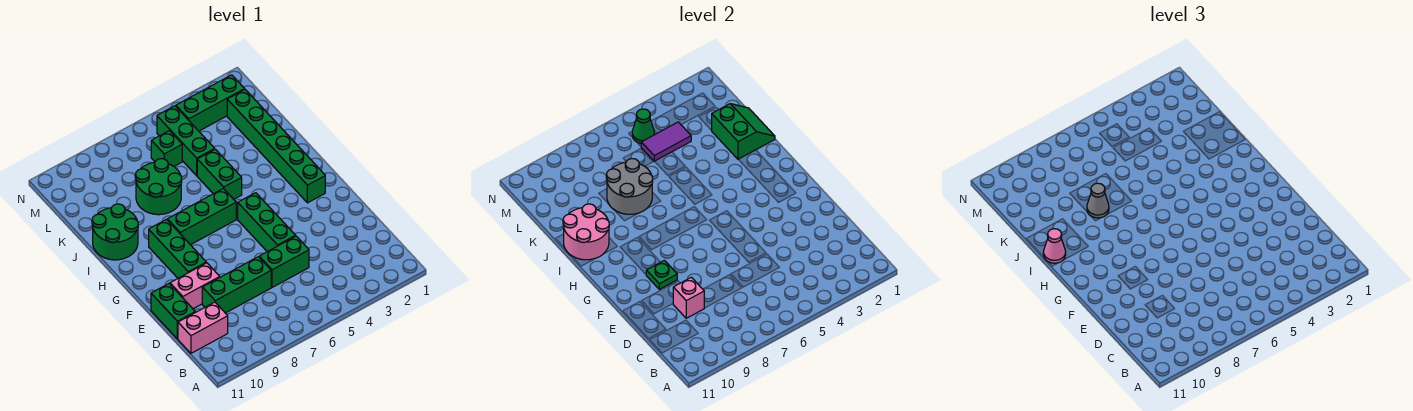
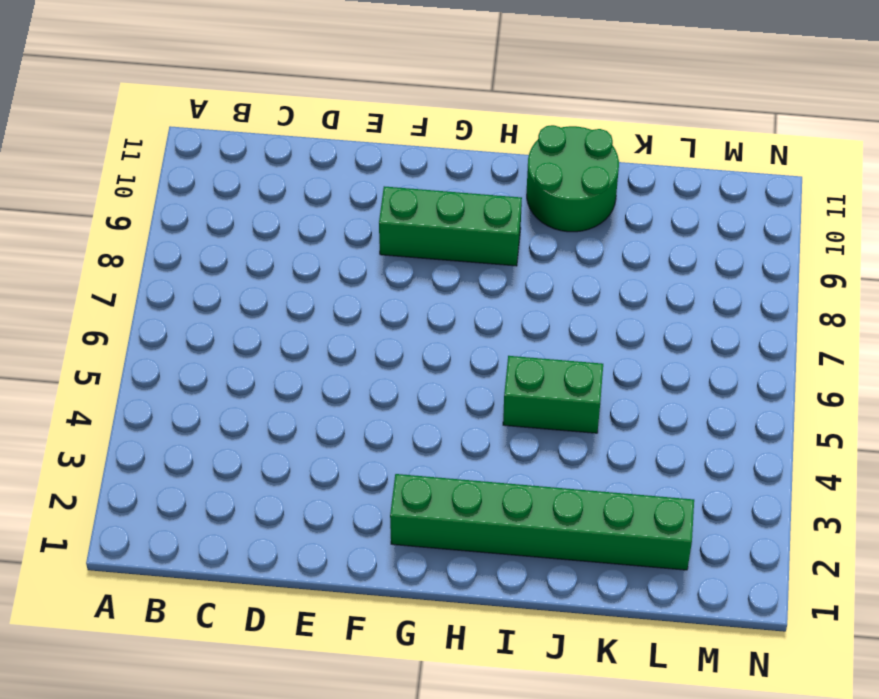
none -> pink 1x2 brick [178,302,228,353]
none -> green 1x2 brick [259,236,309,287]
none -> green 1x3 brick [202,257,271,313]

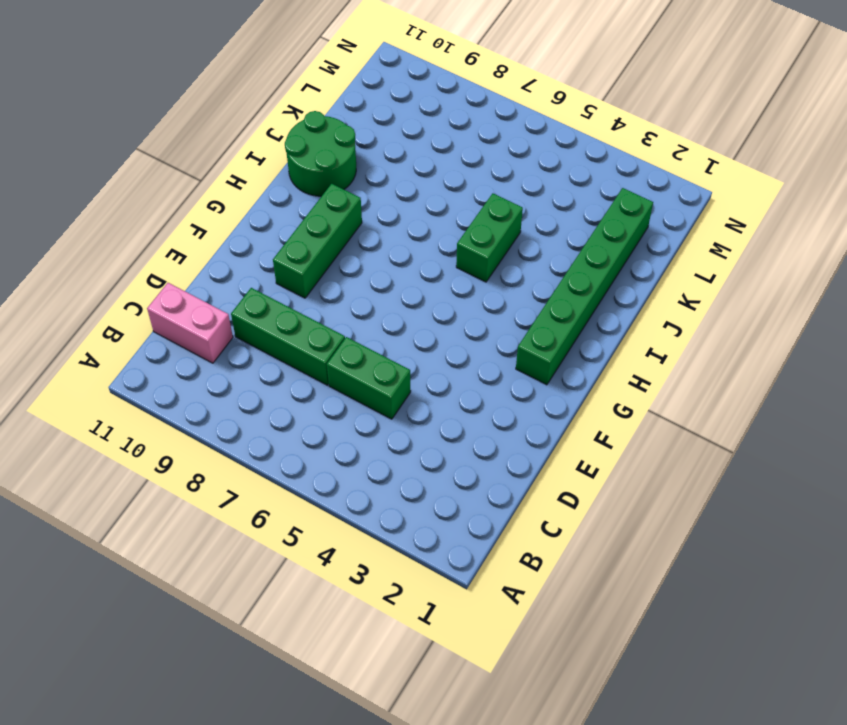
none -> green 1x2 brick [151,284,195,339]
none -> green 1x3 brick [238,193,295,252]
none -> pink 1x2 brick [170,263,220,309]

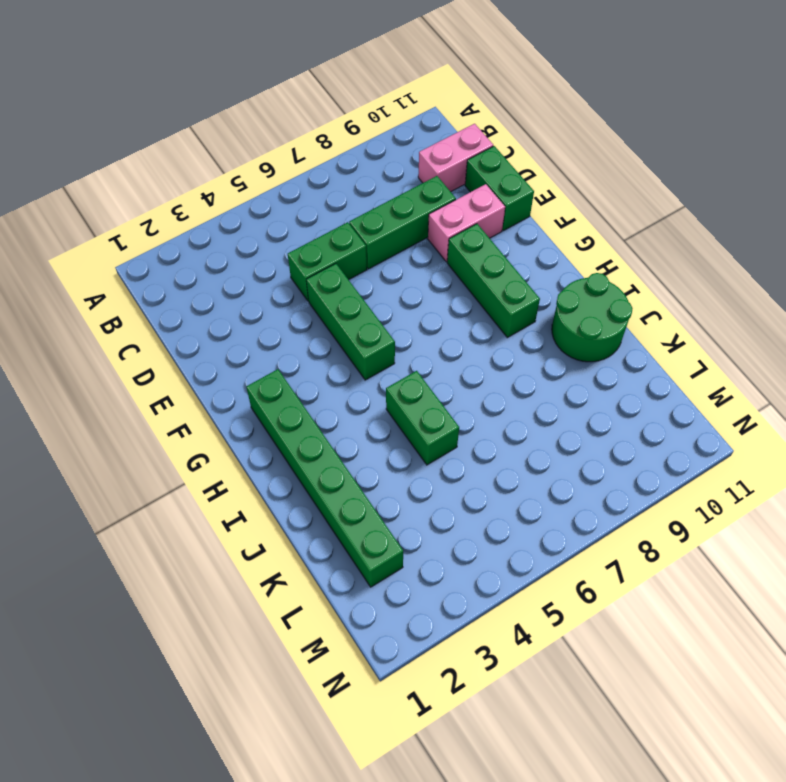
none -> green 1x3 brick [167,188,236,245]
none -> green 2x2 round brick [135,159,182,215]
none -> green 1x3 brick [157,106,215,176]

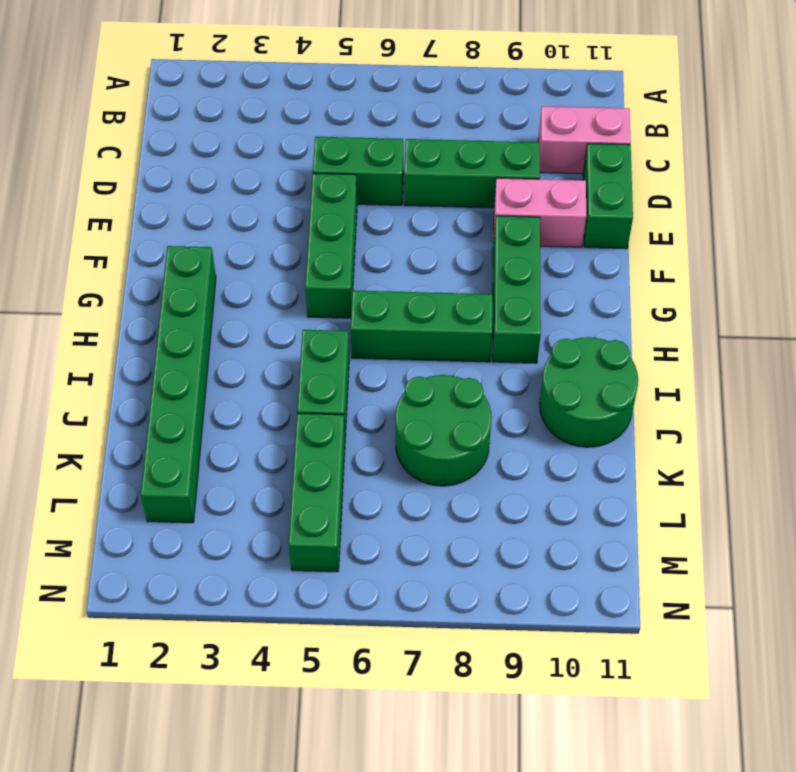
none -> green 1x1 brick [151,131,182,166]
none -> green 1x3 brick [176,75,245,131]
none -> pink 1x1 brick [673,277,704,318]

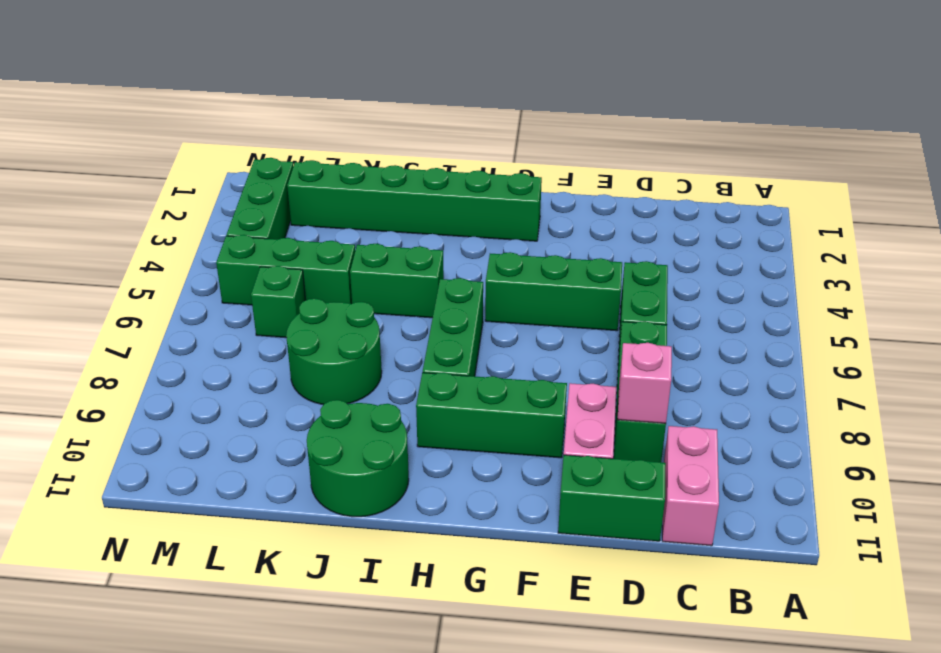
none -> green 1x1 plate [646,260,677,289]
none -> pink 2x2 round brick [563,204,609,260]
none -> green 2x2 slope [711,104,775,159]

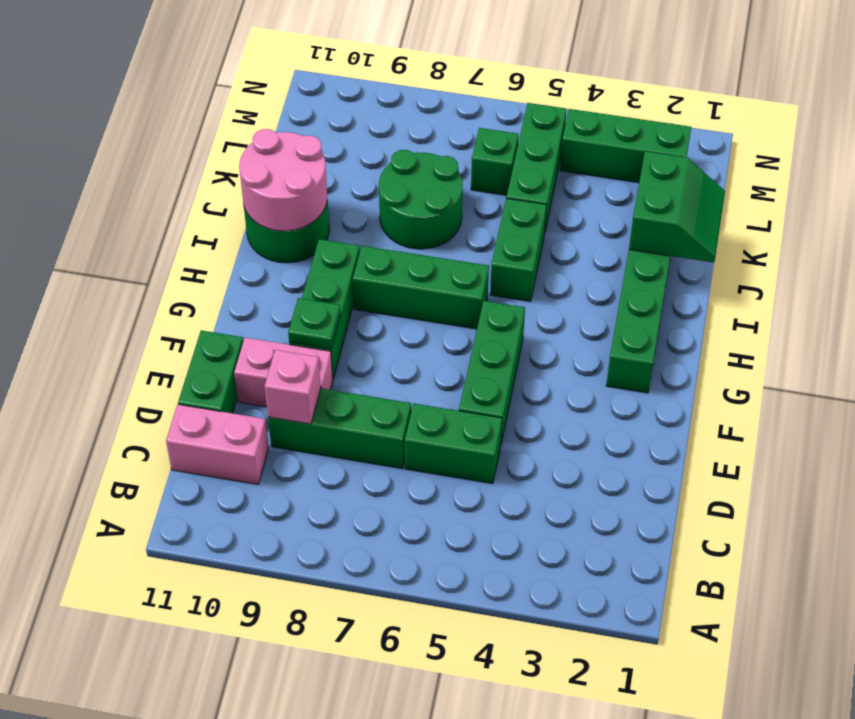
none -> grey 2x2 round brick [606,159,653,214]
none -> purple 1x2 tile [641,122,691,161]
none -> green 1x1 cone [632,109,654,143]

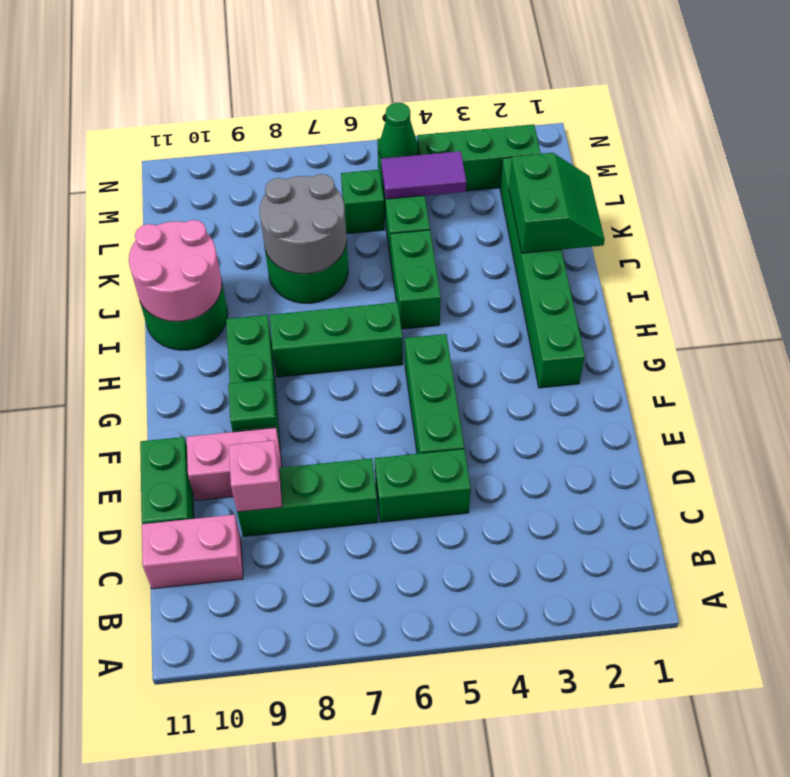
none -> pink 1x1 cone [1043,229,1066,263]
none -> grey 1x1 cone [1087,183,1109,218]

